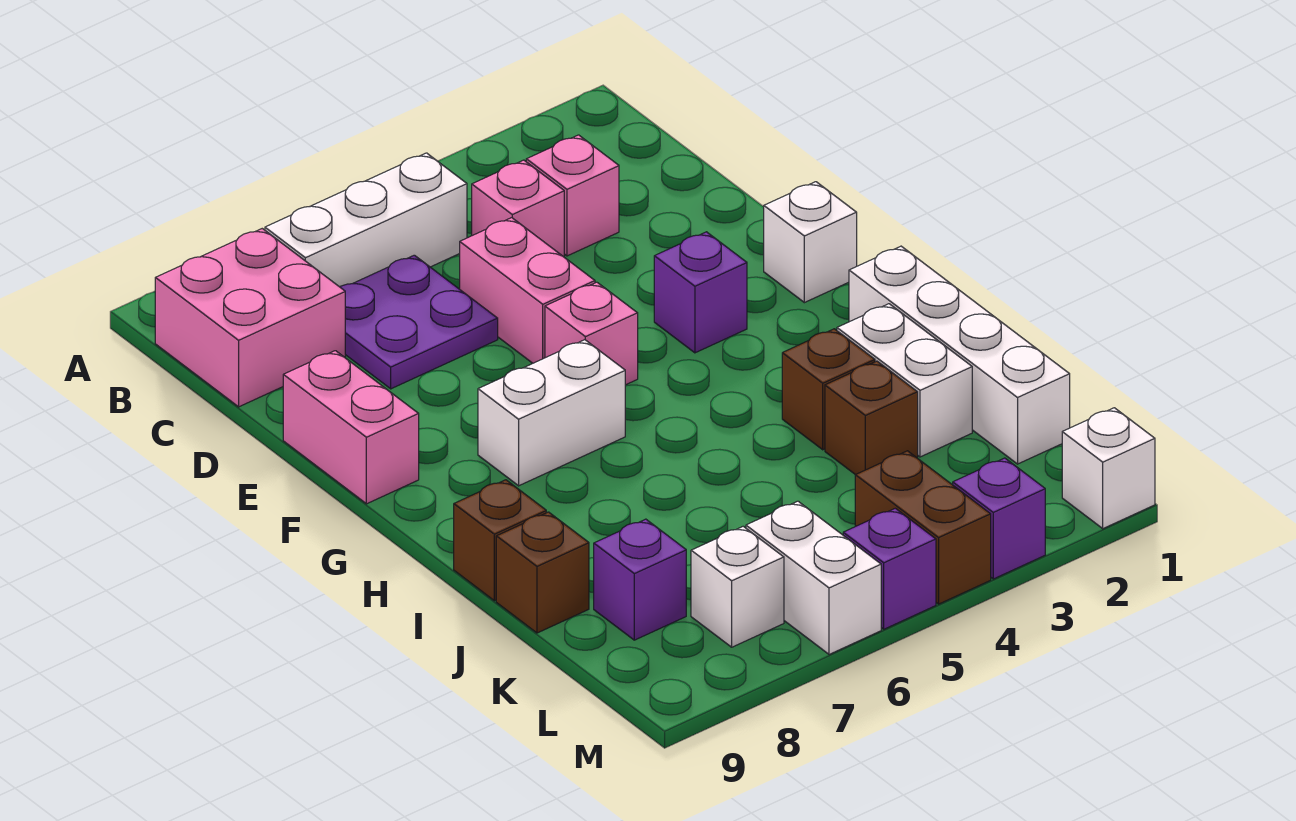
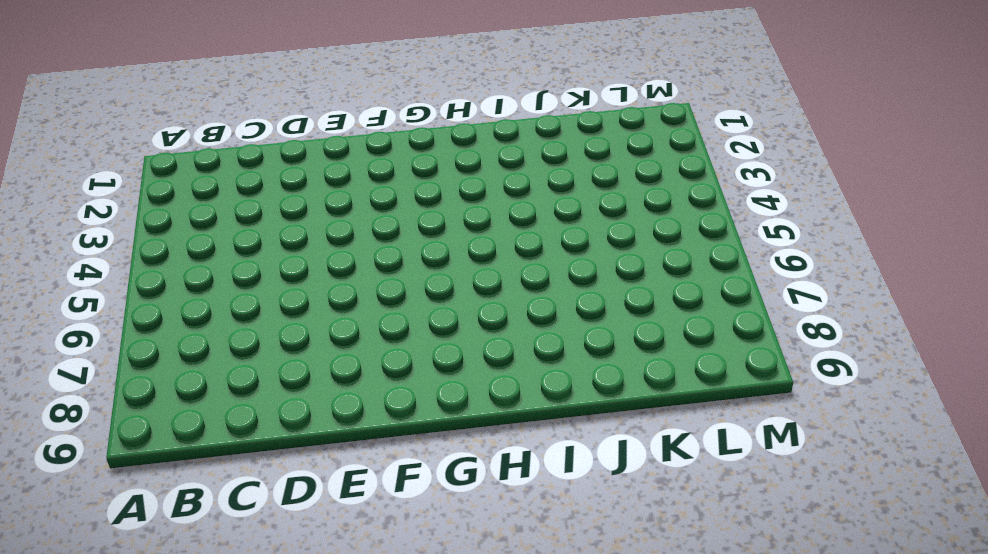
none -> white 1x3 brick [265,153,467,287]
none -> pink 2x2 brick [155,229,345,407]
none -> pink 1x1 brick [526,135,619,256]

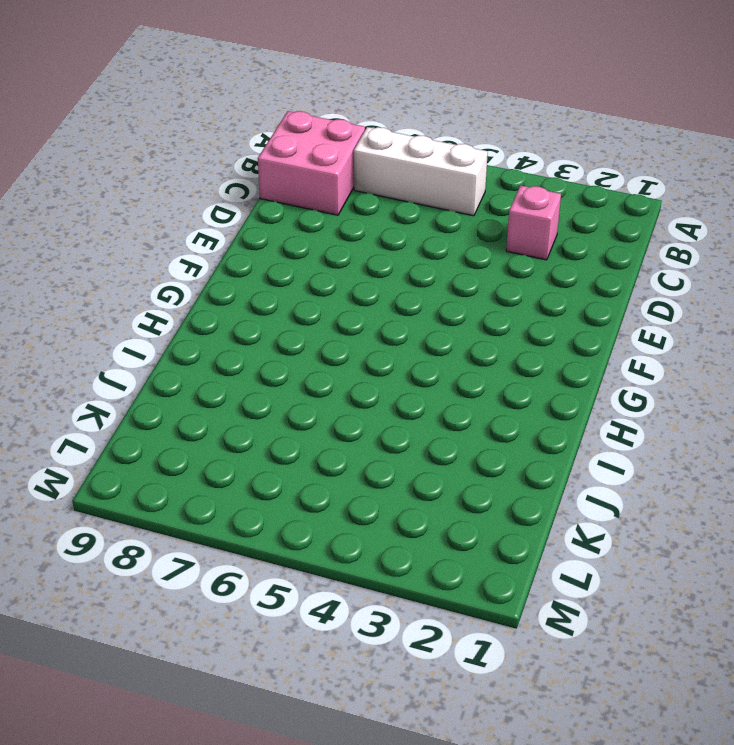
none -> pink 1x1 brick [472,160,564,257]
none -> purple 2x2 plate [340,255,498,389]
none -> pink 1x2 brick [460,218,595,363]

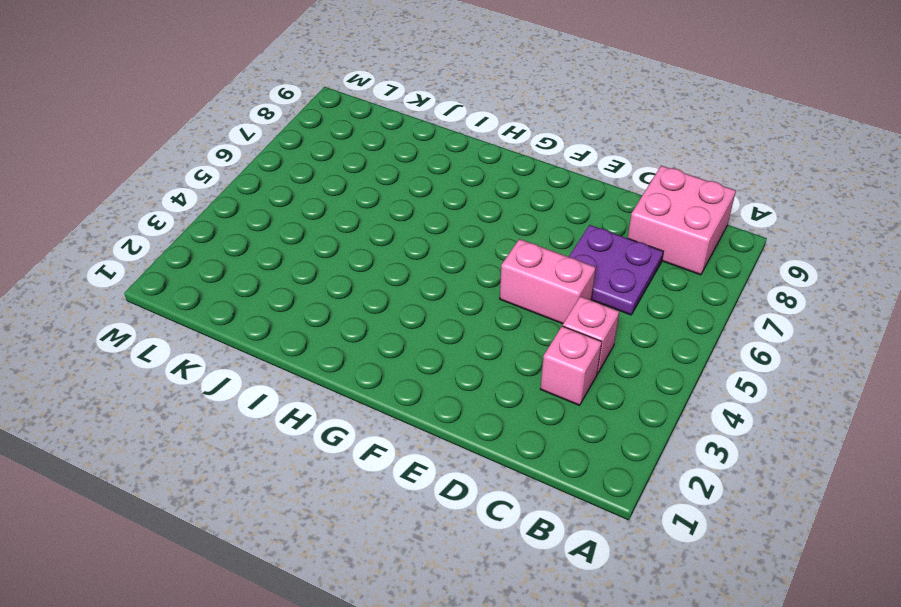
none -> white 1x3 brick [265,153,467,287]
none -> pink 1x2 brick [283,351,419,504]
none -> white 1x1 brick [764,182,857,303]

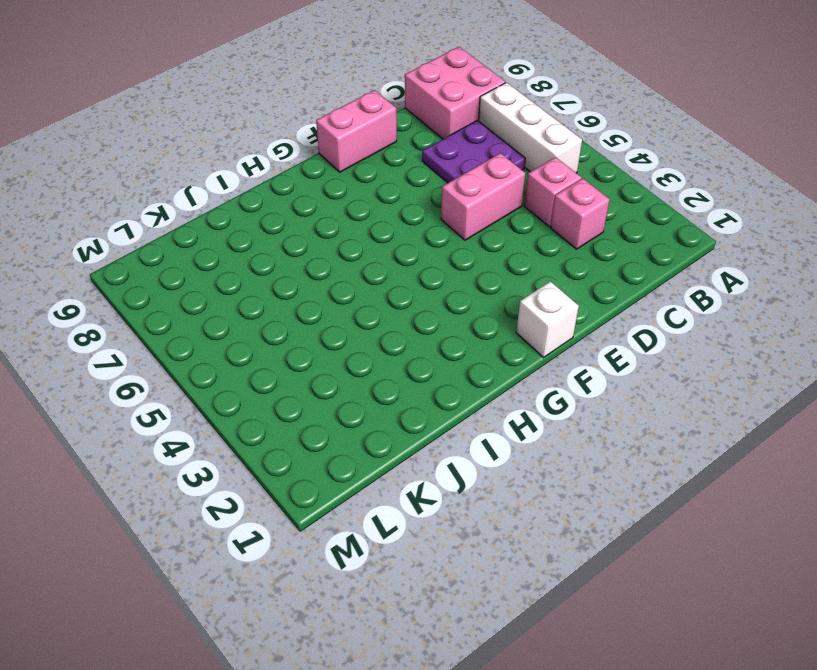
none -> purple 1x1 brick [654,232,747,353]
none -> pink 1x1 brick [545,282,638,385]
none -> white 1x2 brick [478,340,625,486]

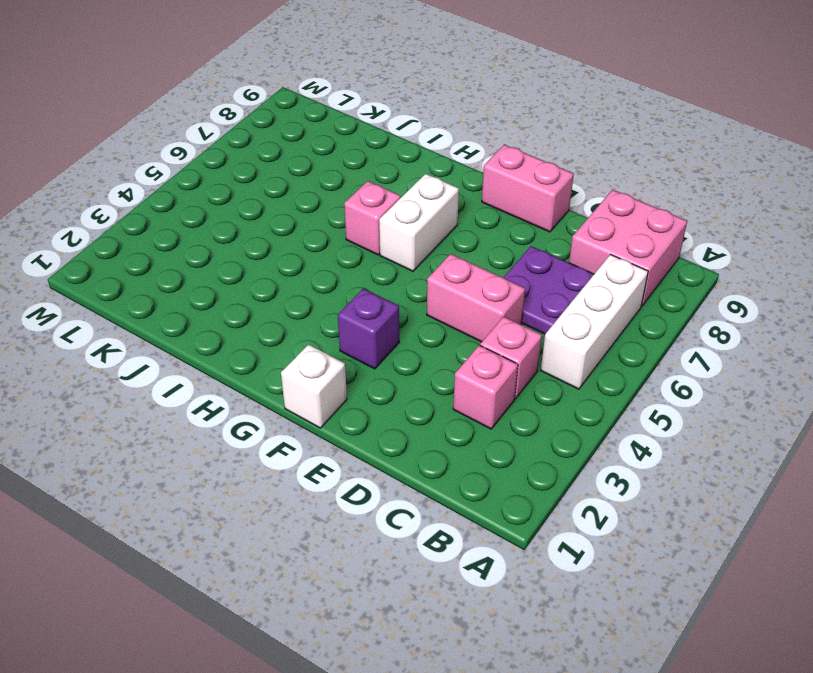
pink 1x1 brick [344,181,401,255] -> pink 1x1 brick moved to [545,282,638,385]
none -> white 1x4 brick [849,246,1070,464]
none -> white 1x2 brick [837,304,972,457]
none -> brown 1x1 brick [782,329,875,450]

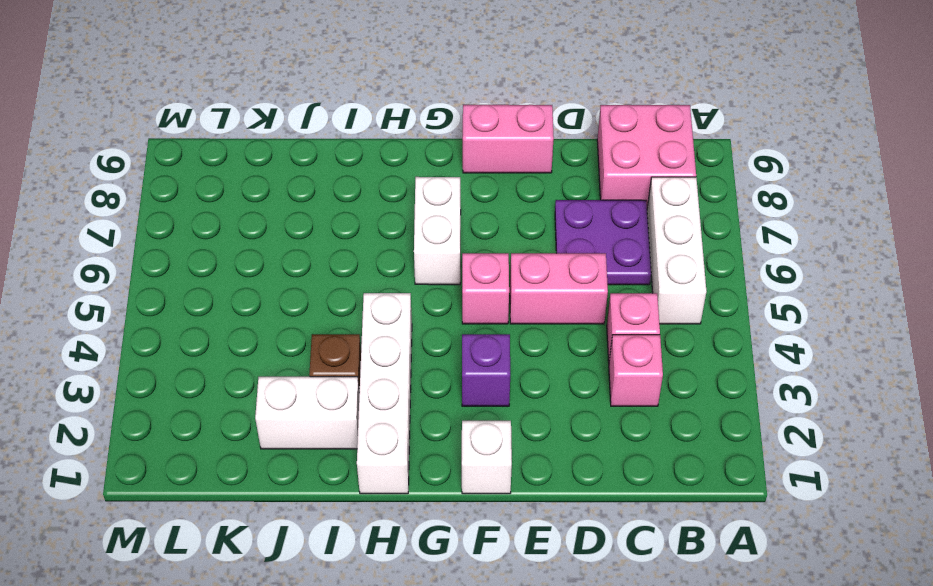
white 1x4 brick [357,293,412,494] -> white 1x4 brick turned to [849,246,1070,464]
none -> brown 1x1 brick [454,480,546,601]
none -> brown 1x1 brick [825,361,918,475]
none -> brown 1x1 brick [496,512,589,633]

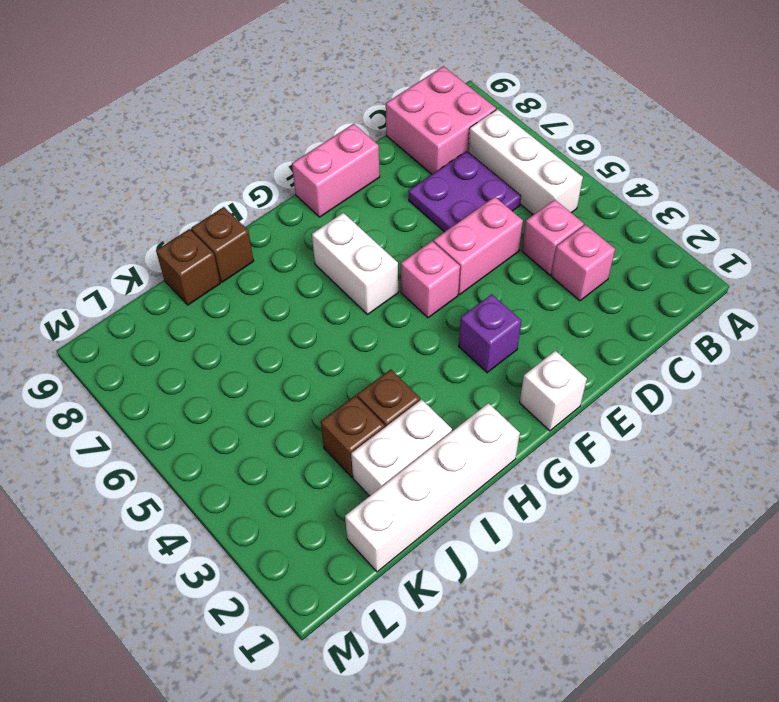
none -> purple 1x1 brick [594,519,686,640]
none -> brown 1x2 brick [855,451,991,604]
none -> white 1x2 brick [746,501,881,654]

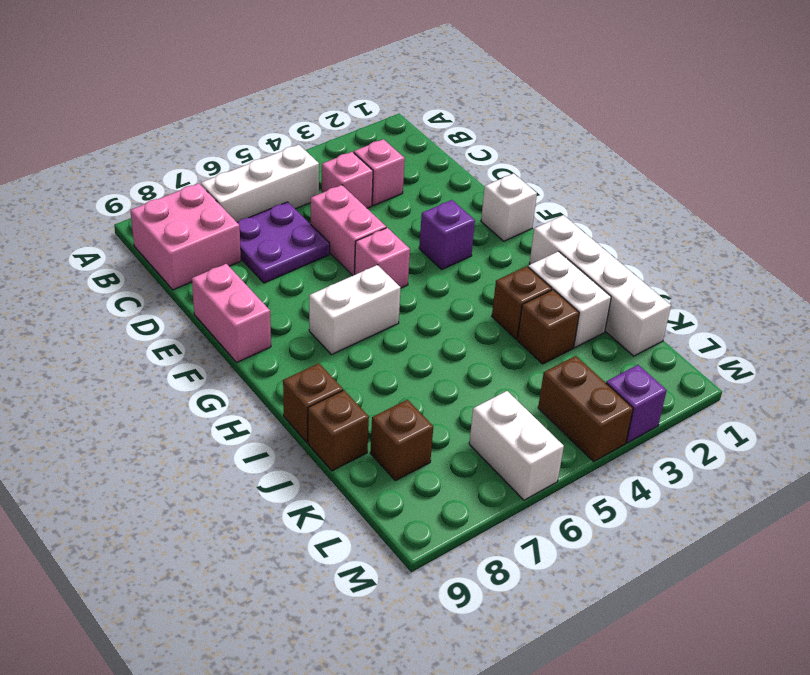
brown 1x1 brick [370,400,433,481] -> purple 1x1 brick [594,519,686,640]
none -> white 1x1 brick [691,526,784,647]
none -> white 1x1 brick [1062,408,1155,529]
none -> purple 1x1 brick [843,508,936,629]

